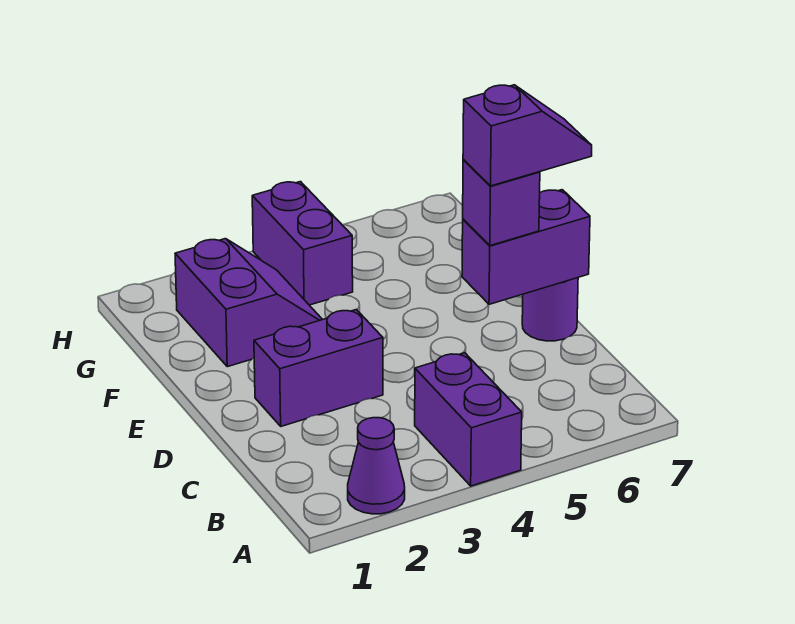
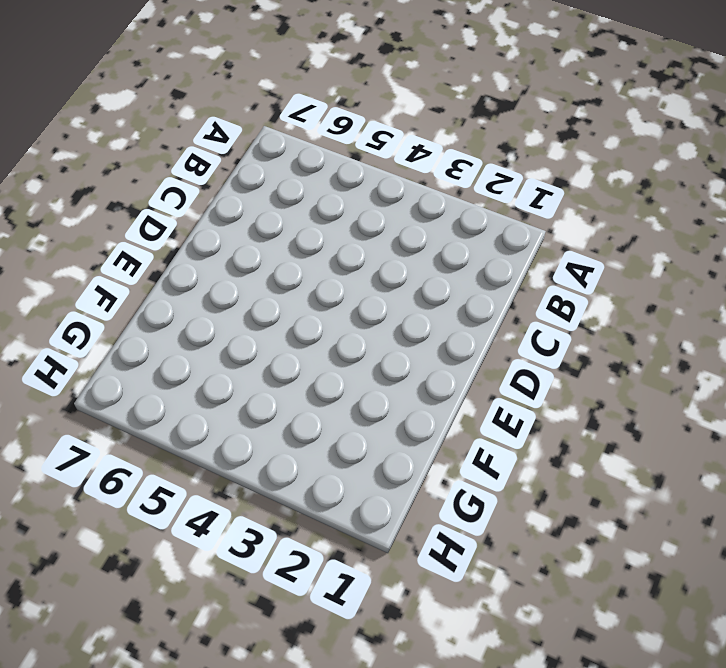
none -> purple 1x1 cone [348,418,405,514]
none -> purple 1x2 brick [415,353,522,486]

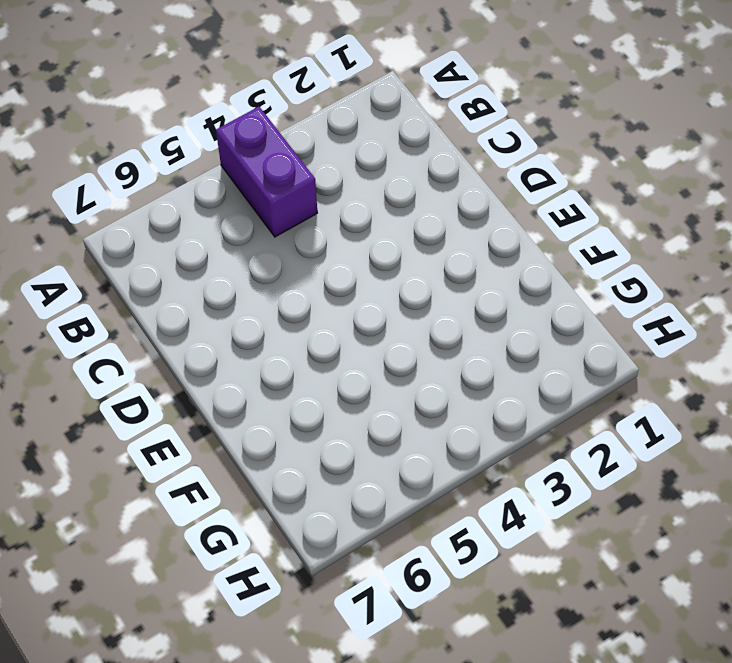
none -> purple 1x1 cone [348,418,405,514]
none -> purple 1x2 brick [254,310,383,426]

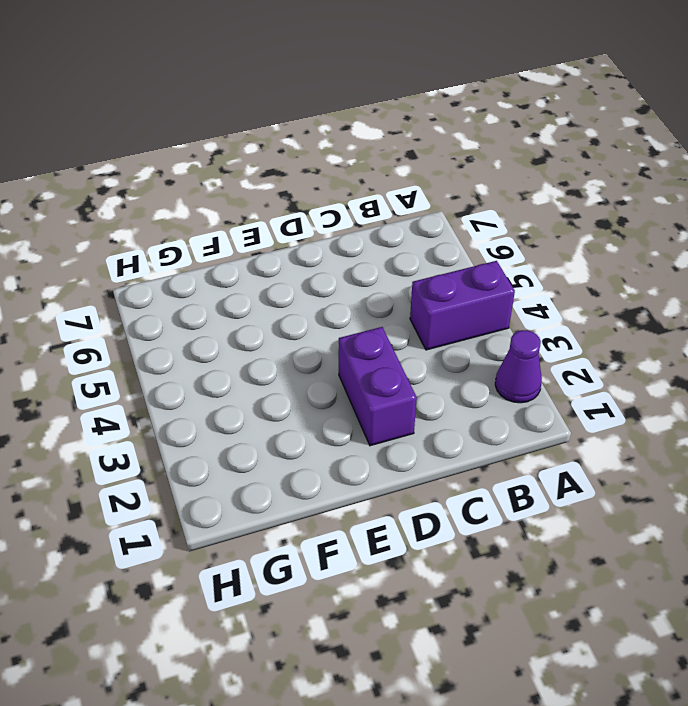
none -> purple 1x1 round brick [522,278,578,341]
none -> purple 2x2 slope [175,239,323,367]

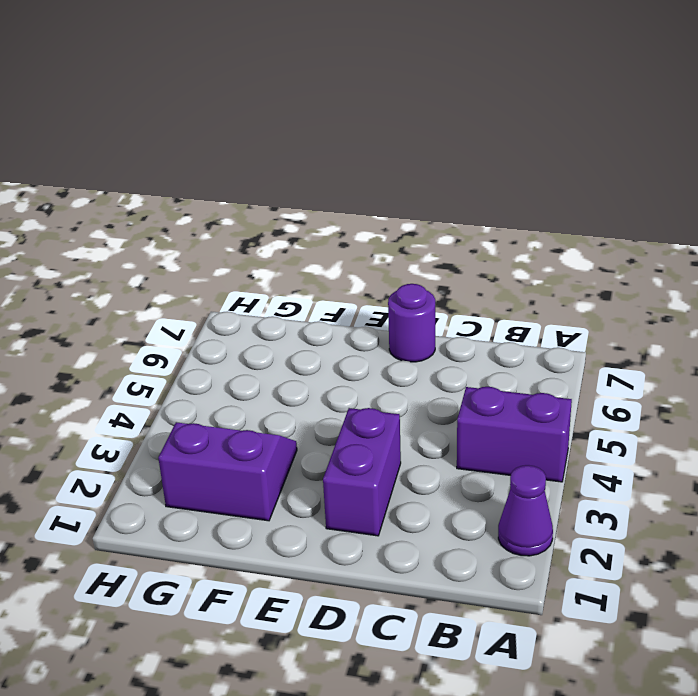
none -> purple 1x2 brick [252,182,353,305]
none -> purple 1x2 brick [462,190,590,304]

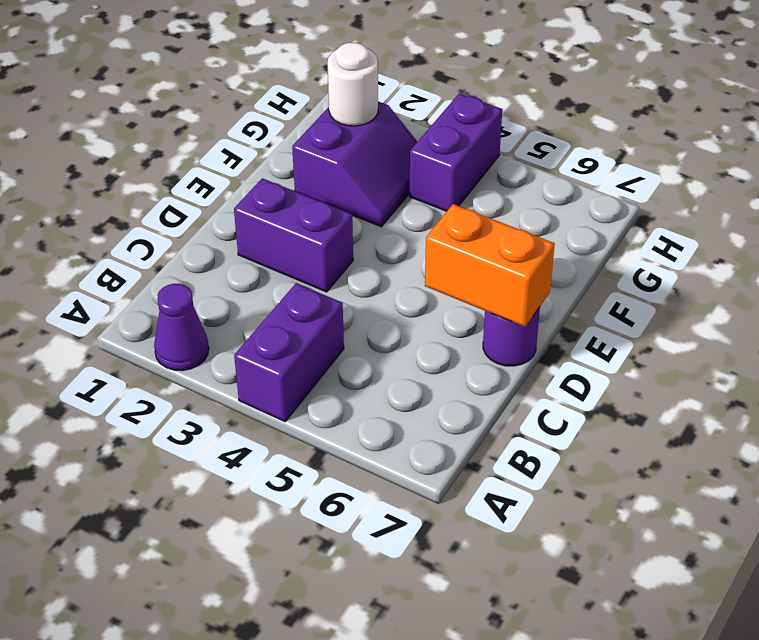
orange 1x2 brick [425,204,555,327] -> purple 1x2 brick [462,190,590,304]
white 1x1 round brick [328,43,378,126] -> none
none -> purple 1x1 brick [463,160,540,246]
none -> purple 1x2 slope [463,85,592,186]

